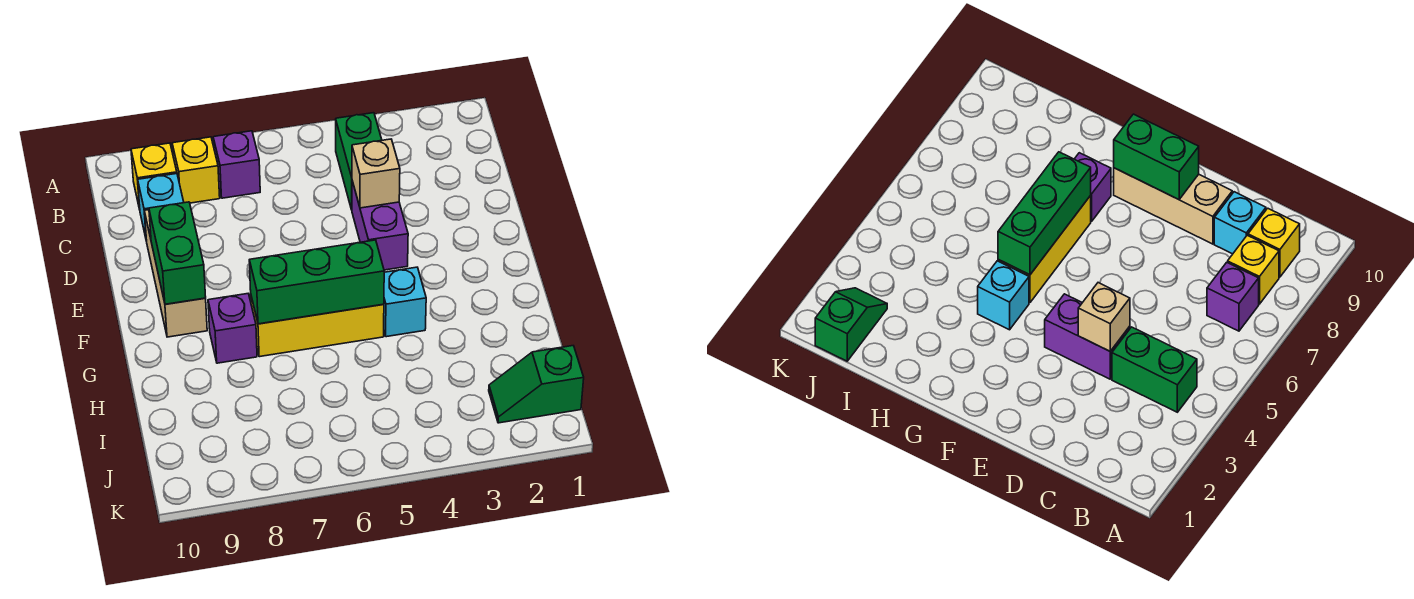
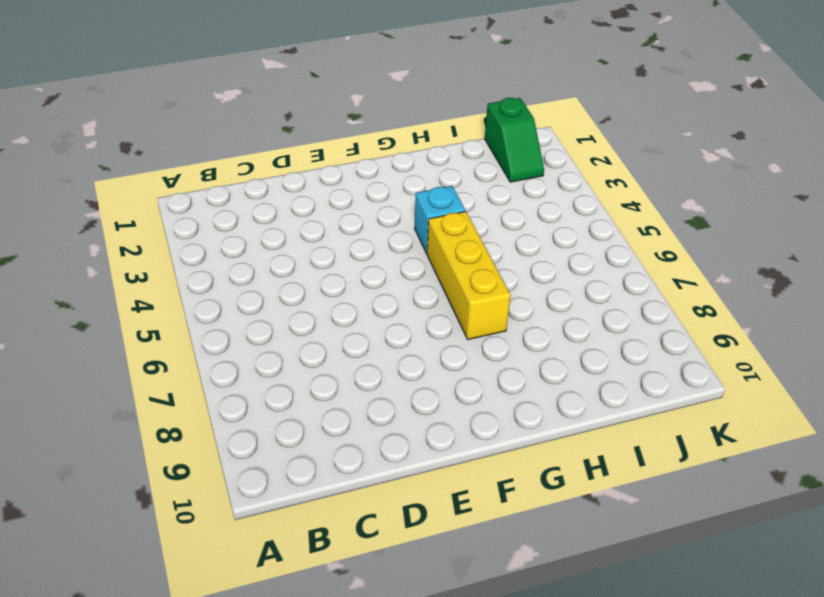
none -> green 1x2 brick [336,113,382,210]
none -> purple 1x1 brick [213,131,260,198]
none -> yellow 1x1 brick [172,137,220,203]

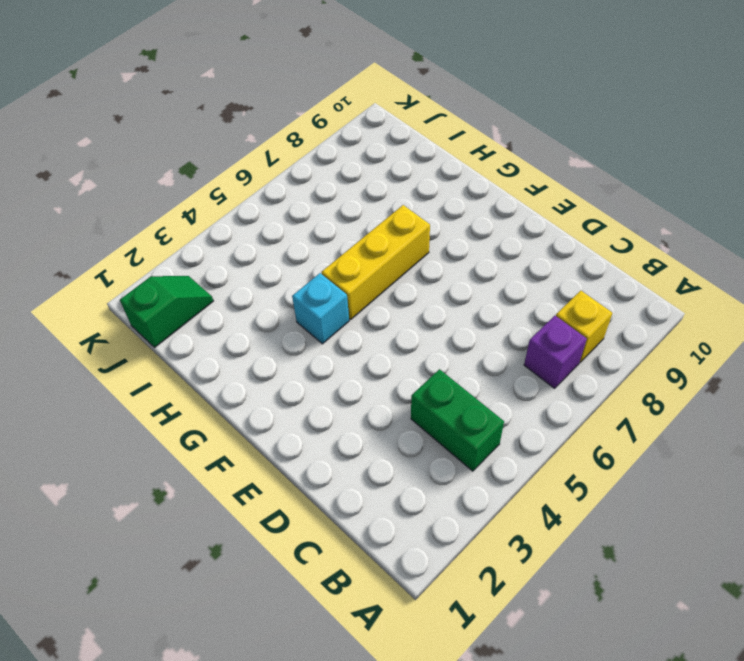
none -> yellow 1x1 brick [131,143,177,209]
none -> cyan 1x1 brick [138,174,184,241]
none -> purple 1x2 brick [352,181,408,270]

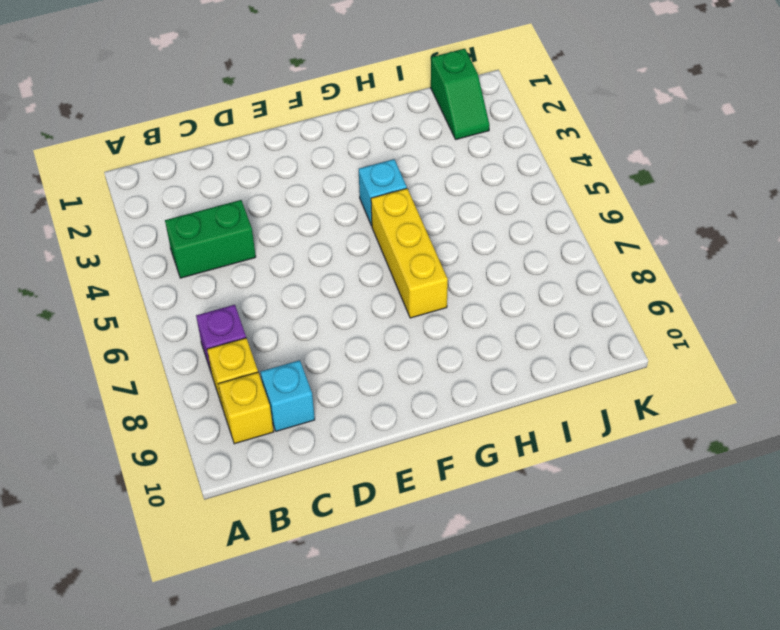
none -> purple 1x2 brick [352,181,408,270]
none -> tan 1x3 brick [144,210,207,337]
none -> purple 1x1 brick [208,294,257,363]

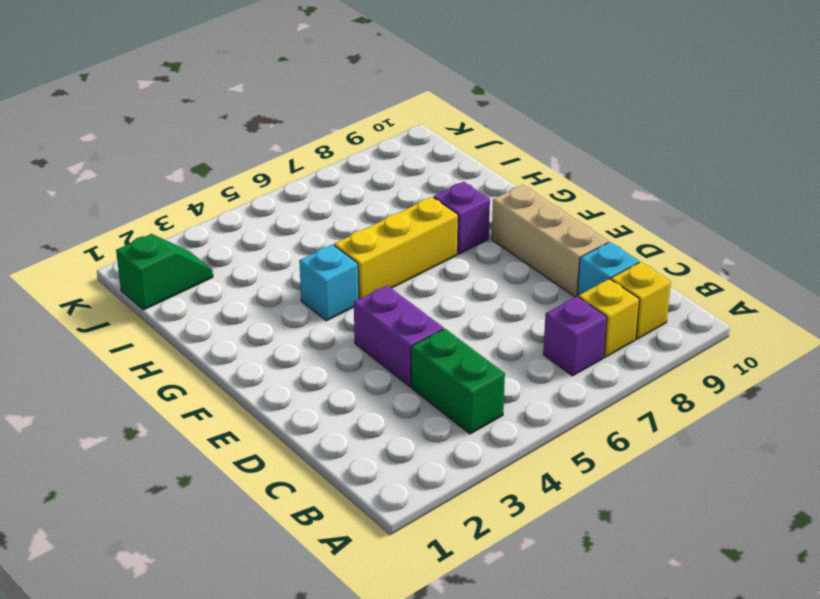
none -> tan 1x1 brick [352,139,400,208]
none -> green 1x2 brick [149,202,206,304]
none -> green 1x3 brick [249,240,384,324]

